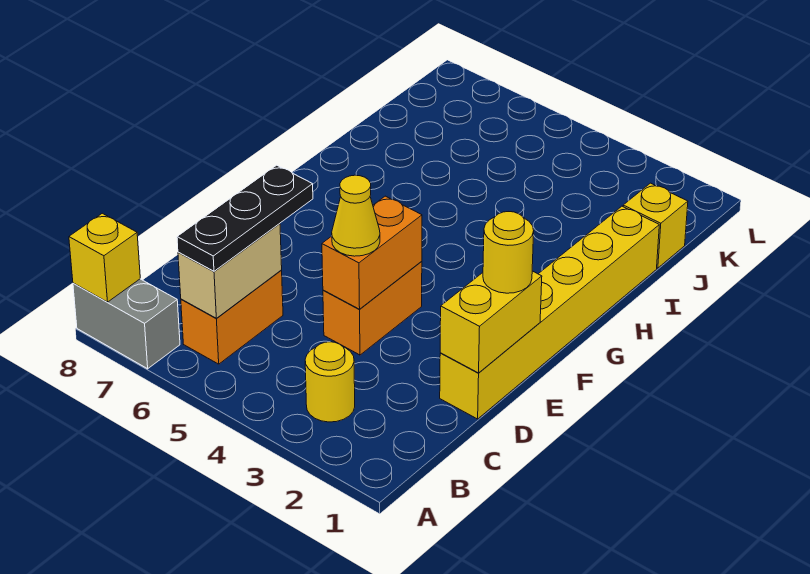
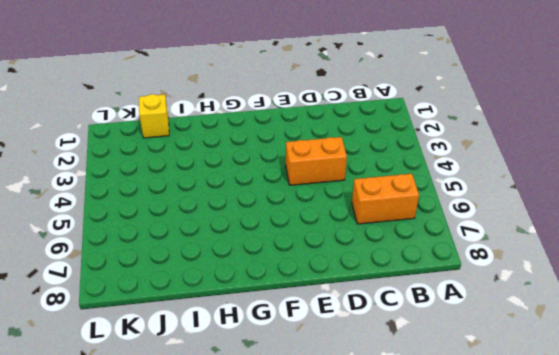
none -> grey 1x2 brick [73,279,180,369]
none -> yellow 1x1 round brick [305,342,355,422]
none -> yellow 1x6 brick [440,206,659,419]

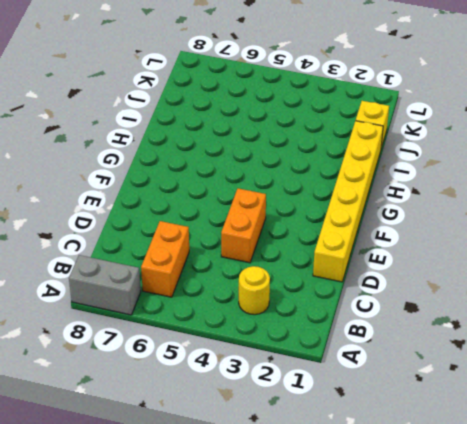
none -> yellow 1x1 brick [69,213,140,302]
none -> tan 1x2 brick [178,224,282,319]
none -> yellow 1x2 brick [440,271,542,373]

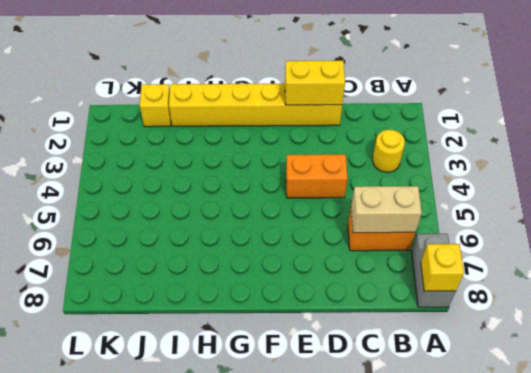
none -> orange 1x2 brick [322,196,422,309]
none -> black 1x3 plate [177,165,313,271]
none -> yellow 1x1 cone [332,175,380,256]

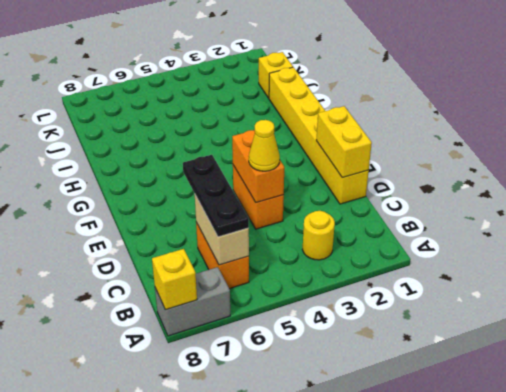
none -> yellow 1x1 round brick [483,212,534,293]

